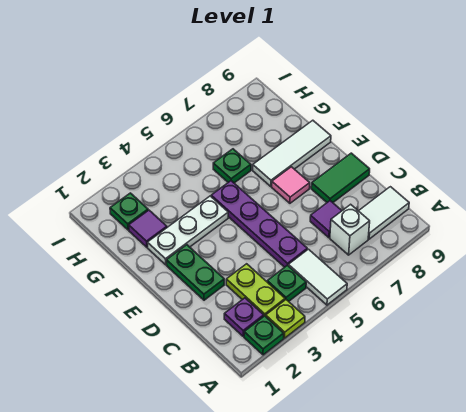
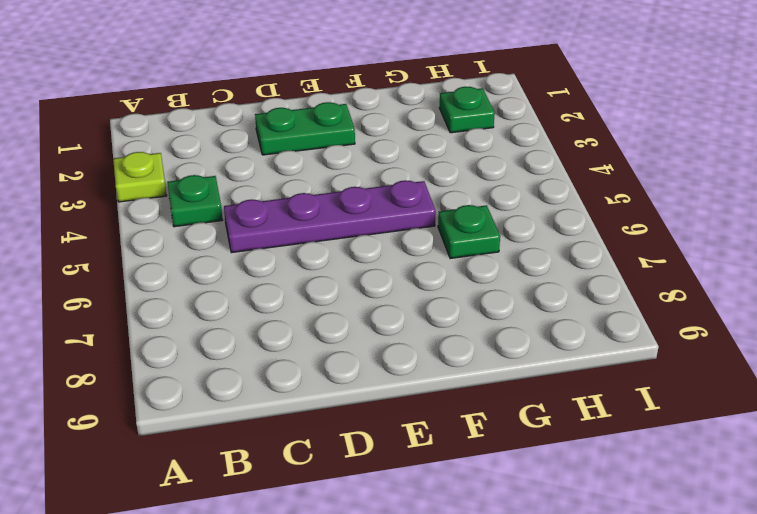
none -> green 1x1 plate [244,316,284,355]
none -> white 1x2 tile [288,249,347,305]
none -> purple 1x1 plate [224,298,264,336]

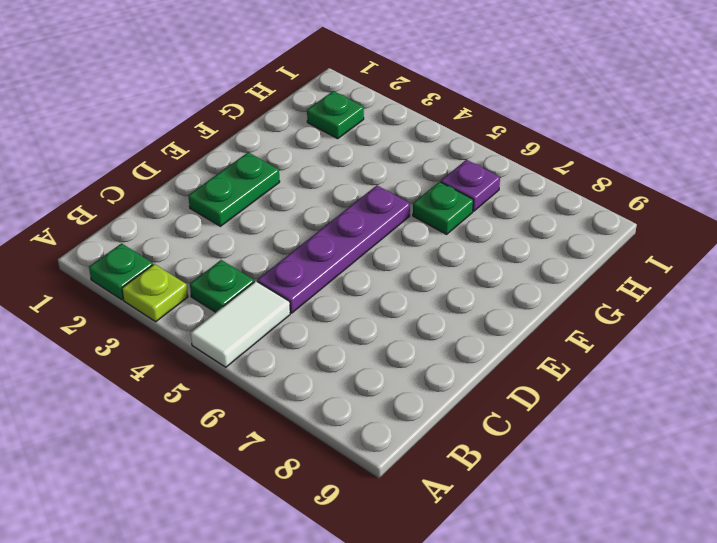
purple 1x1 plate [441,160,500,211] -> purple 1x1 plate moved to [224,298,264,336]
none -> lime 1x2 plate [226,264,285,316]
none -> white 1x1 brick [330,204,370,255]
none -> white 1x2 tile [359,187,409,239]

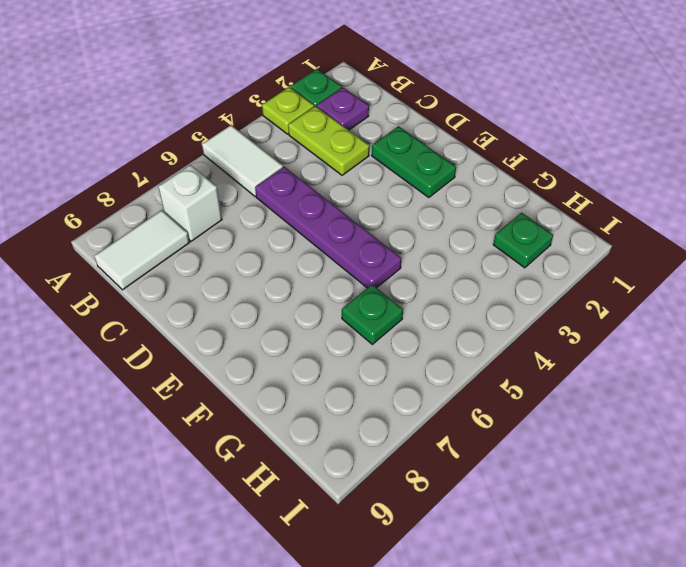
none -> green 1x1 plate [267,265,306,301]
none -> purple 1x1 tile [310,201,342,238]
none -> green 1x2 tile [311,153,370,202]

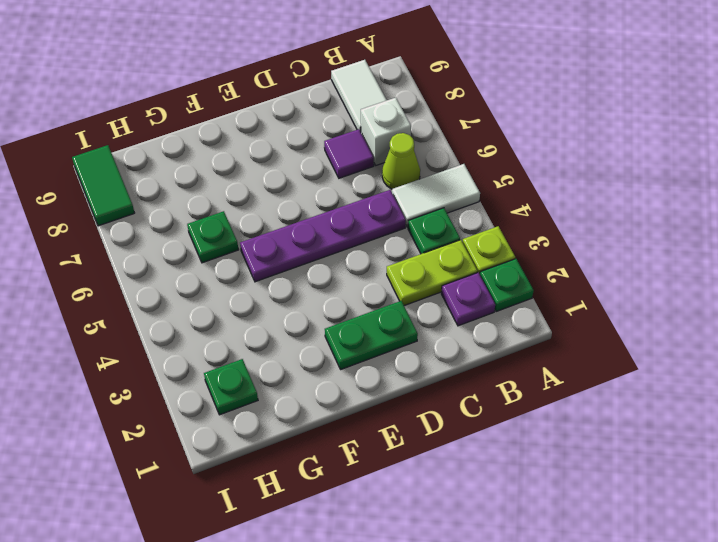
lime 1x1 cone [382,133,420,189] -> none
green 1x2 tile [72,145,134,226] -> green 1x2 tile moved to [311,153,370,202]
none -> pink 1x1 tile [272,167,310,203]
none -> white 1x3 plate [147,196,228,265]
none -> white 1x3 tile [253,120,331,186]

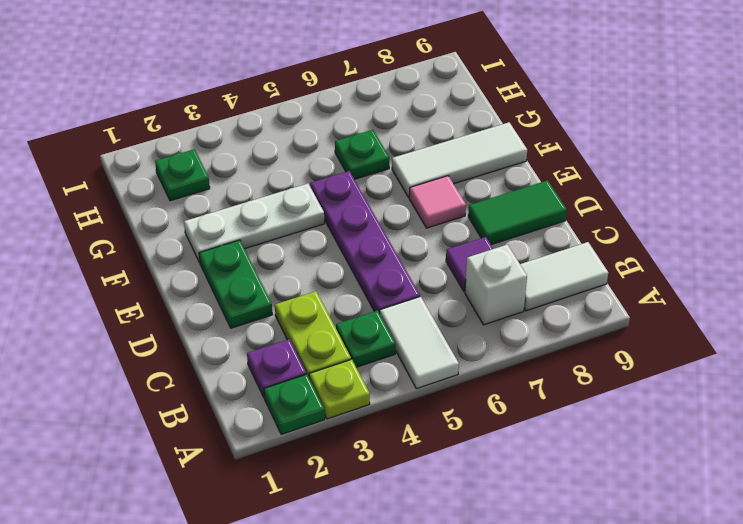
none -> purple 1x1 tile [129,210,167,247]

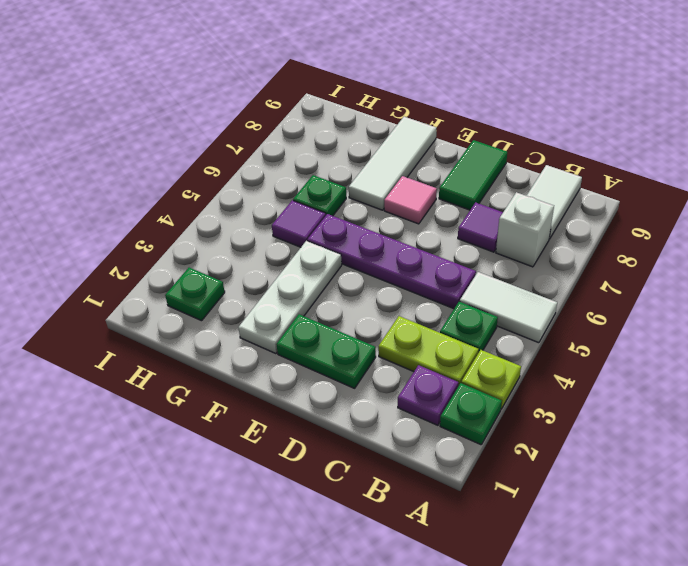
purple 1x1 tile [272,200,326,247] -> purple 1x1 tile moved to [129,210,167,247]

